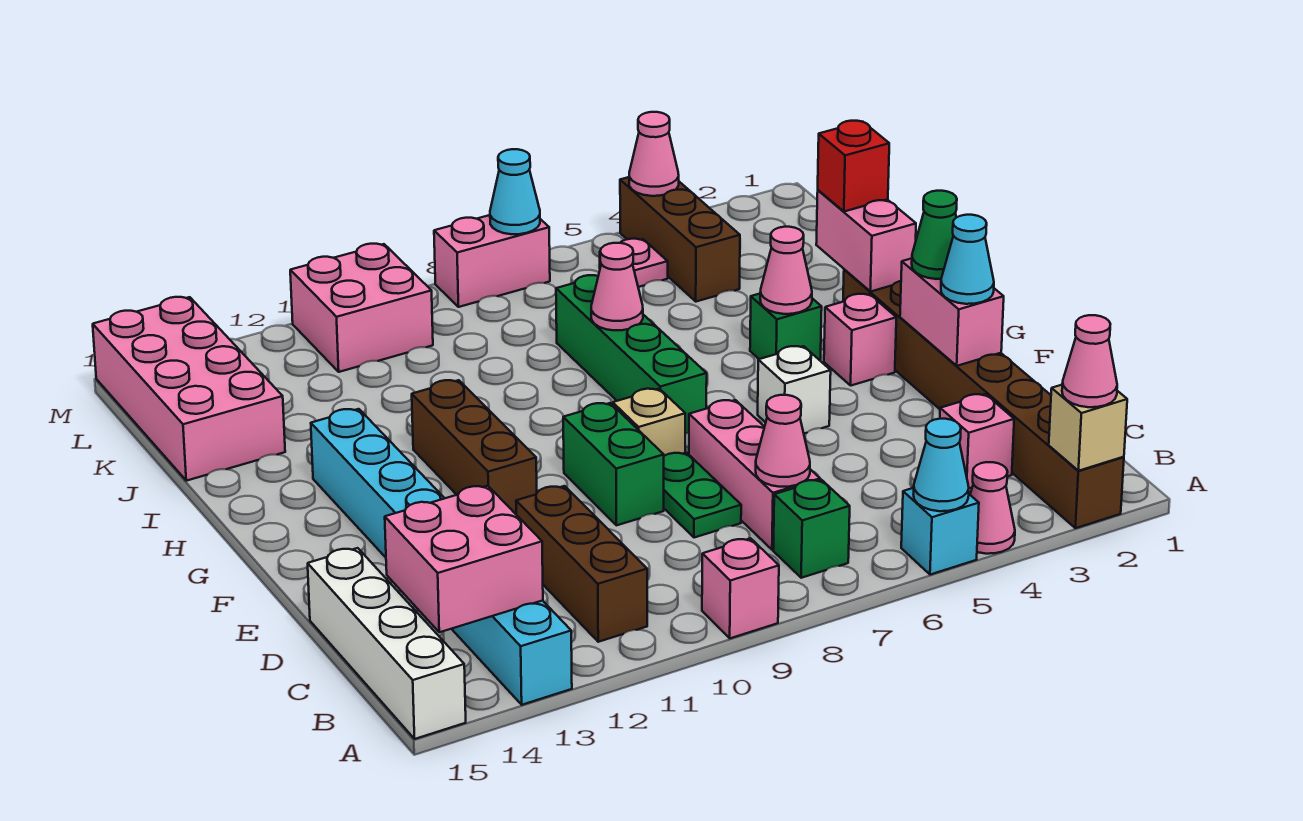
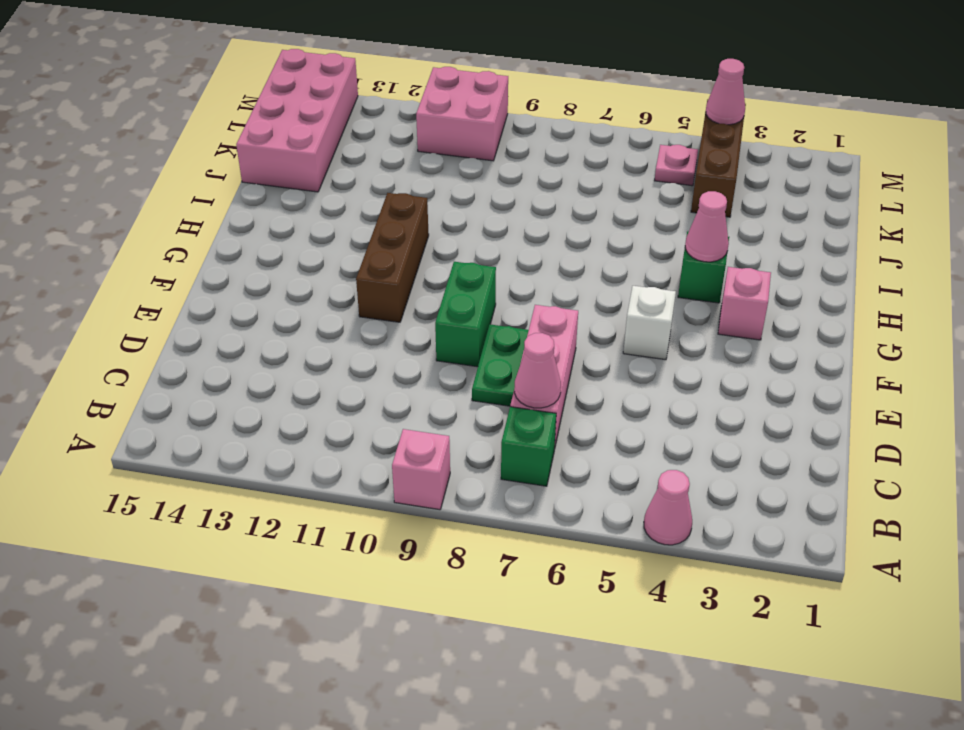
none -> brown 1x8 brick [843,269,1124,528]
none -> cyan 1x1 brick [901,488,979,575]
none -> cyan 1x8 brick [311,409,572,705]
none -> white 1x4 brick [308,548,466,739]

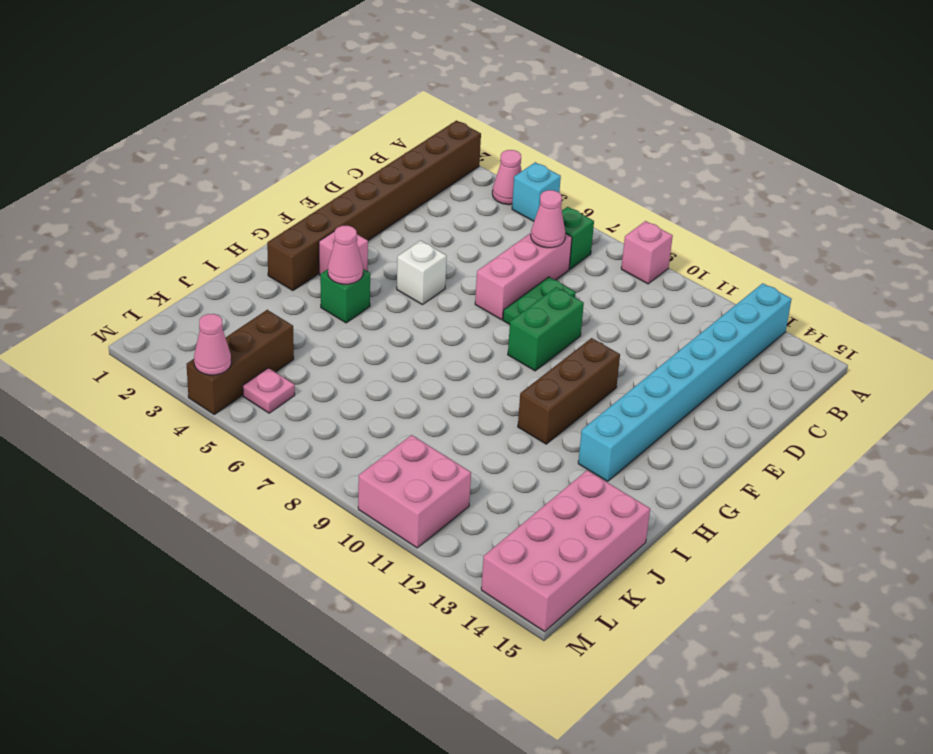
none -> white 1x4 brick [308,548,466,739]
none -> brown 1x3 brick [516,486,647,642]
none -> pink 1x1 brick [940,394,1014,488]
none -> tan 1x1 brick [613,389,685,456]

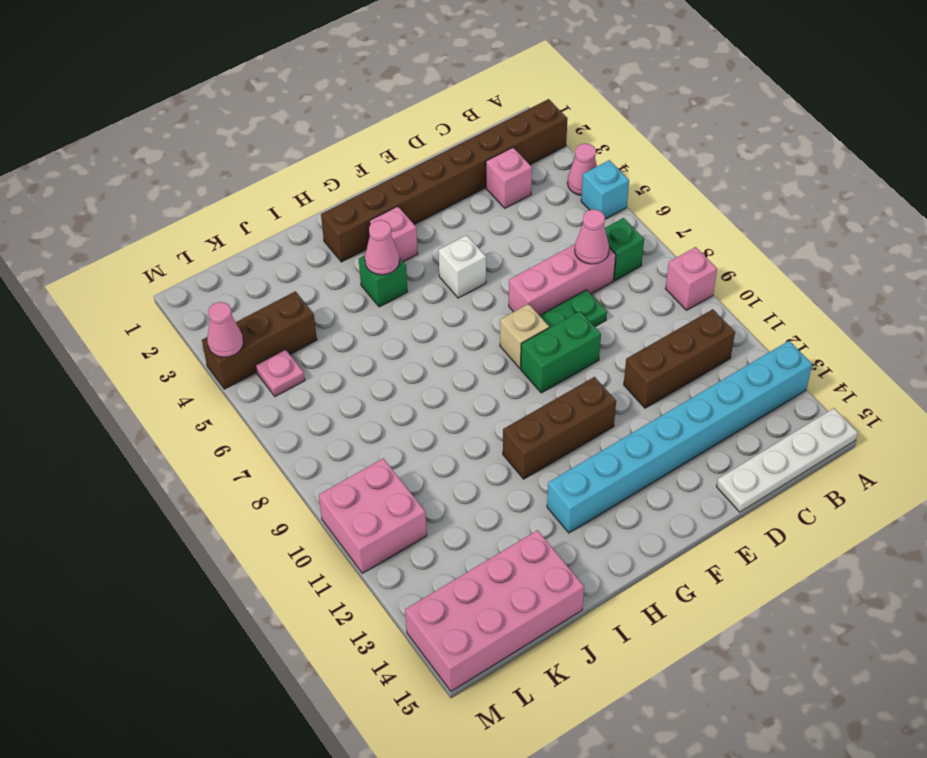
white 1x4 plate [717,408,858,512] -> white 1x4 brick [308,548,466,739]
none -> green 1x4 brick [556,275,707,434]
none -> pink 1x2 brick [434,215,550,307]
none -> tan 1x1 brick [1049,385,1127,471]
none -> cyan 1x1 cone [914,419,969,511]

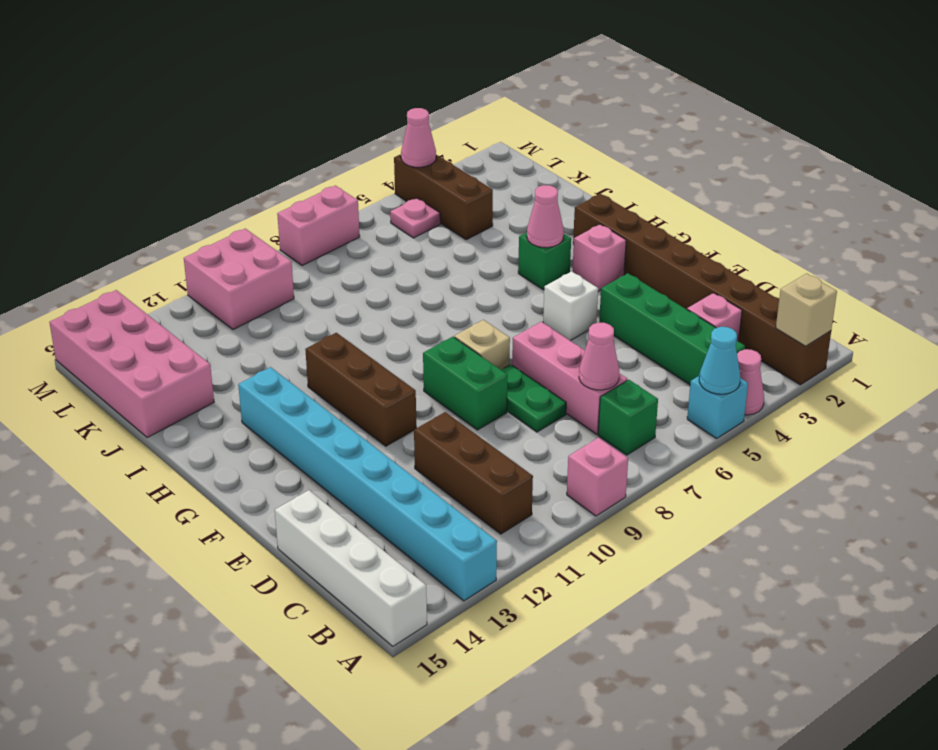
green 1x4 brick [599,273,745,384] -> green 1x4 brick moved to [556,275,707,434]
none -> pink 2x2 brick [385,486,543,632]
none -> pink 1x2 brick [900,258,1004,366]
none -> pink 1x2 brick [816,190,916,292]
none -> pink 1x1 cone [591,243,643,330]

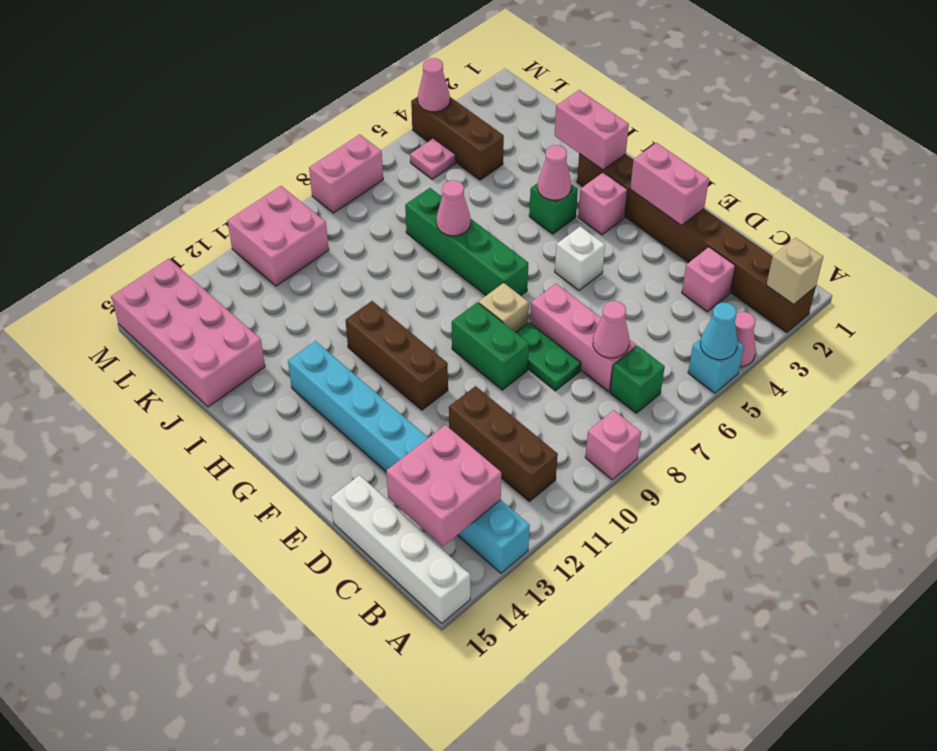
none -> cyan 1x1 cone [490,149,540,234]
none -> pink 1x1 cone [1062,315,1117,407]
none -> cyan 1x1 cone [941,215,994,304]
none -> green 1x1 cone [912,191,957,279]

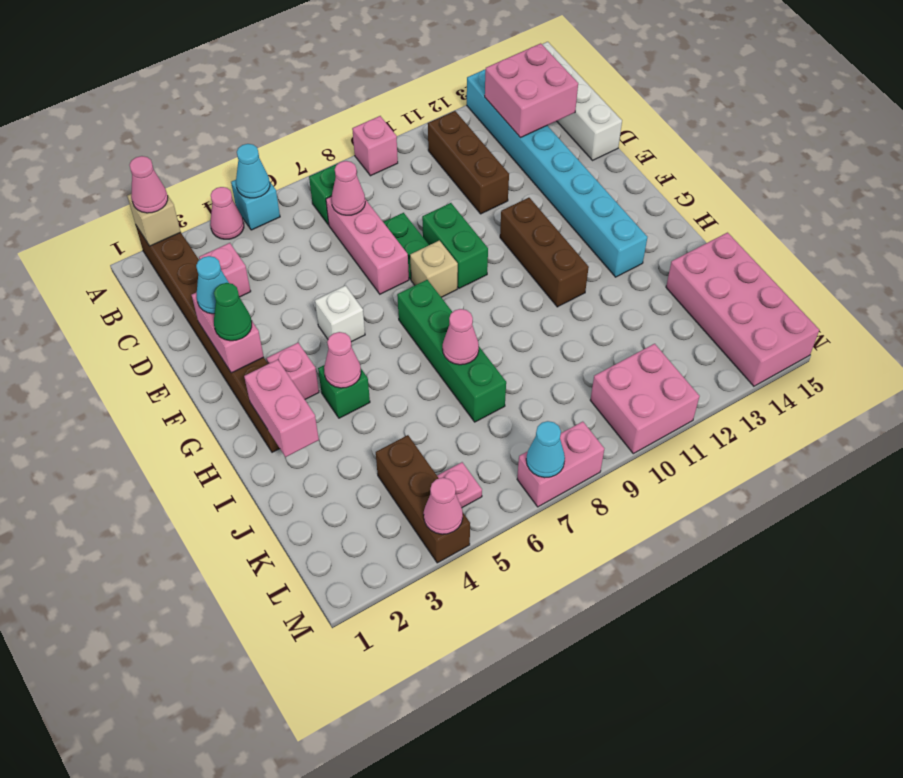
none -> red 1x1 brick [818,121,889,212]

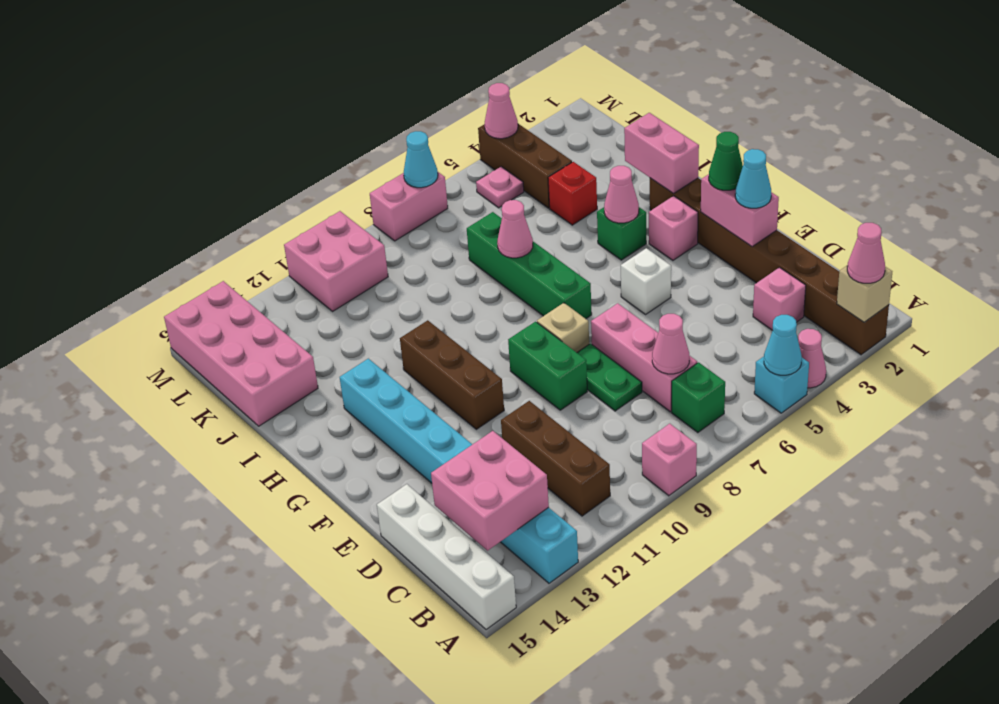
red 1x1 brick [548,162,597,225] -> red 1x1 brick moved to [818,121,889,212]

